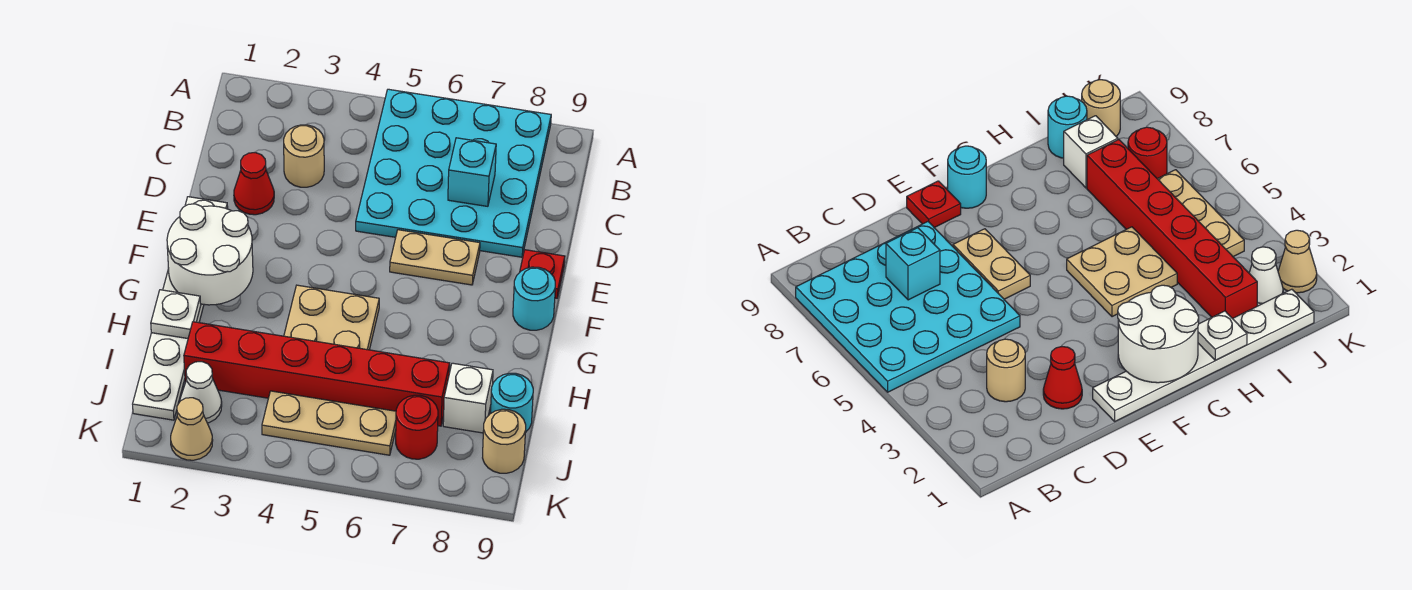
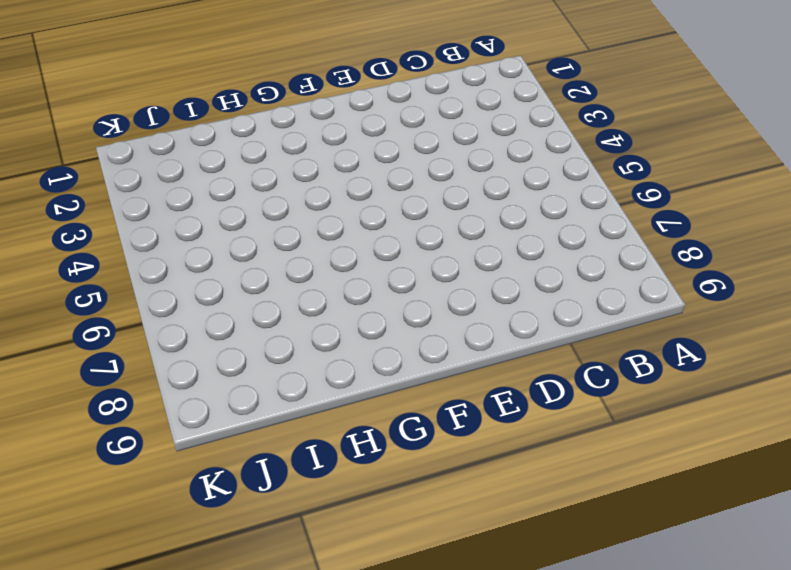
none -> cyan 4x4 plate [356,89,551,257]
none -> tan 1x1 round brick [284,125,324,187]
none -> red 1x1 cone [234,153,274,215]

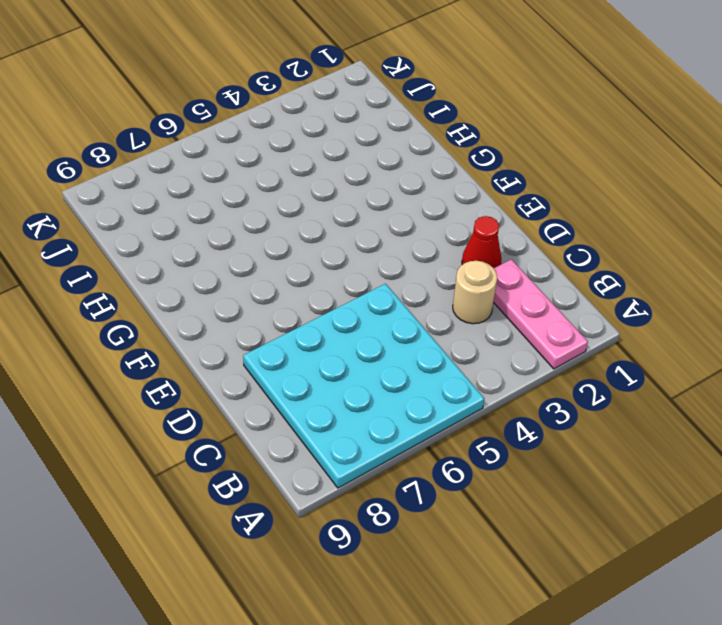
pink 1x3 plate [494,259,588,369] -> none
none -> white 1x6 plate [133,197,228,420]
none -> tan 1x2 plate [390,230,480,285]
none -> red 1x1 plate [520,250,565,298]

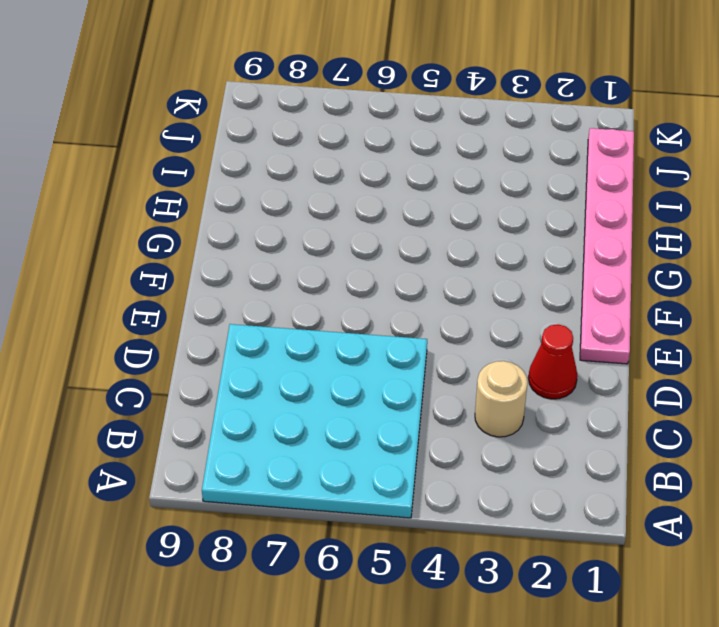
pink 1x6 plate [580,128,634,364] -> white 1x6 plate [133,197,228,420]
none -> tan 1x2 plate [390,230,480,285]
none -> red 1x1 plate [520,250,565,298]
none -> cyan 1x1 round brick [513,267,555,330]

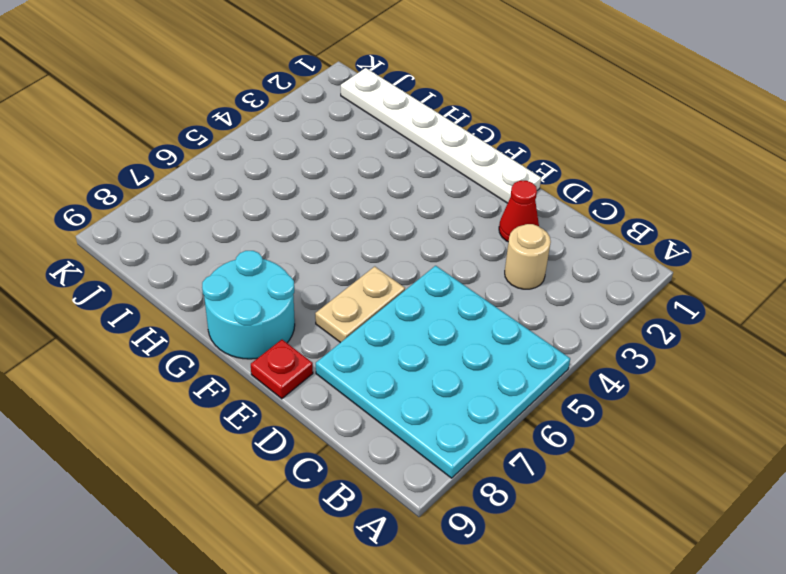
cyan 2x2 round brick [202,251,295,359] -> cyan 1x1 round brick [513,267,555,330]
none -> tan 2x2 plate [284,285,379,350]
none -> red 1x6 brick [184,322,450,426]
none -> white 1x1 brick [443,363,493,433]

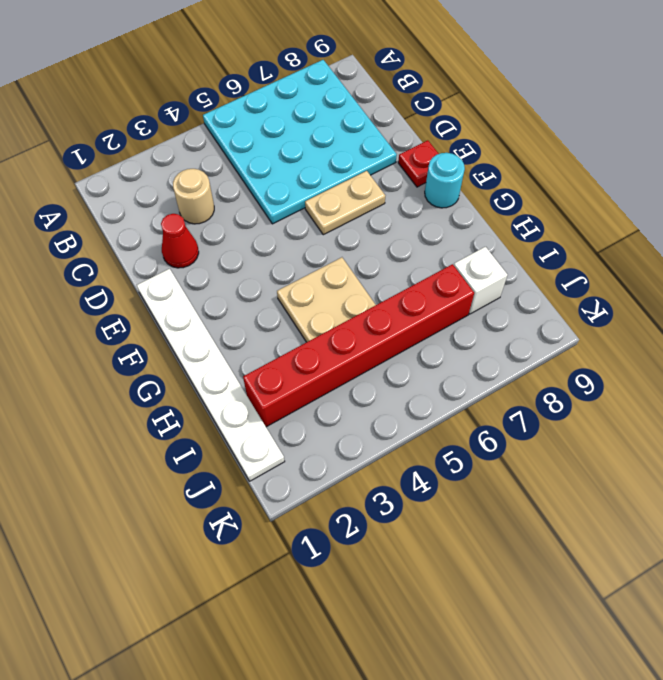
none -> cyan 1x1 round brick [490,373,533,433]
none -> white 1x1 cone [180,362,222,423]
none -> tan 1x3 plate [262,391,396,455]

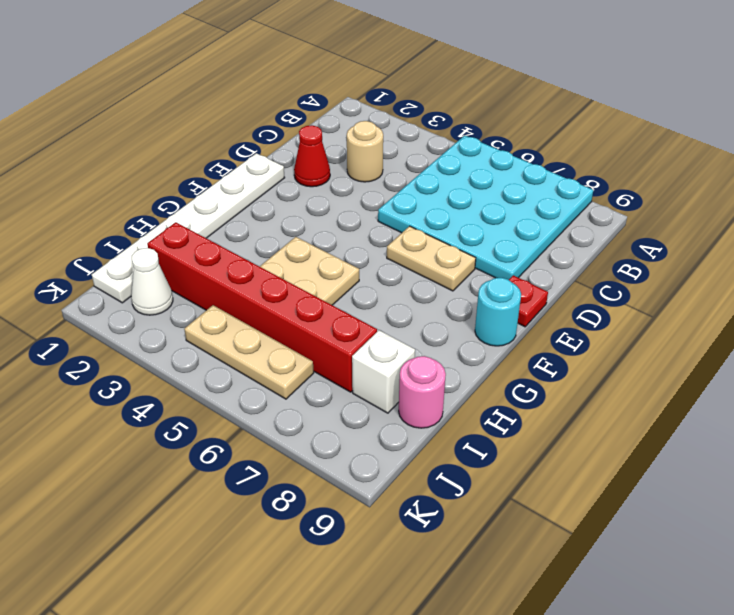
pink 1x1 round brick [399,356,446,428] -> cyan 1x1 round brick [490,373,533,433]
none -> red 1x1 round brick [396,395,438,459]
none -> tan 1x1 round brick [483,409,526,473]
none -> tan 1x1 cone [171,398,213,460]

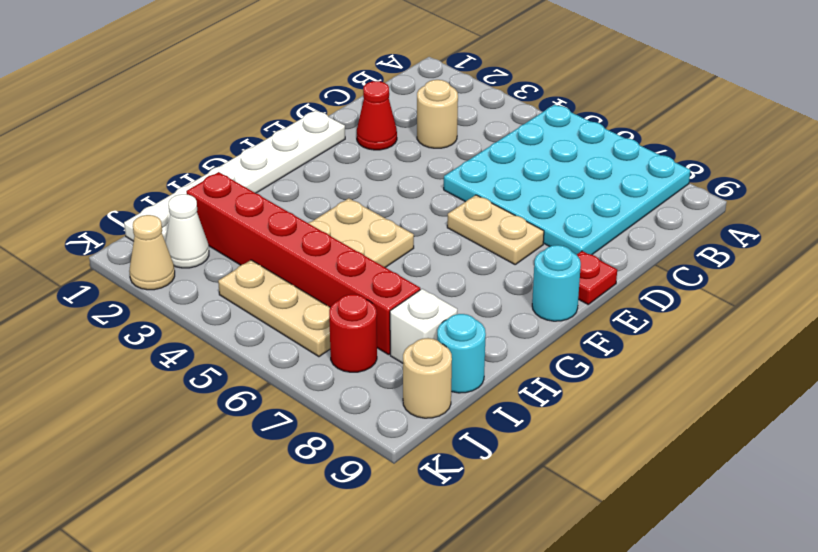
none -> cyan 1x1 brick [448,138,496,206]
none -> white 2x2 round brick [167,204,253,305]
none -> white 1x1 plate [151,290,201,338]

